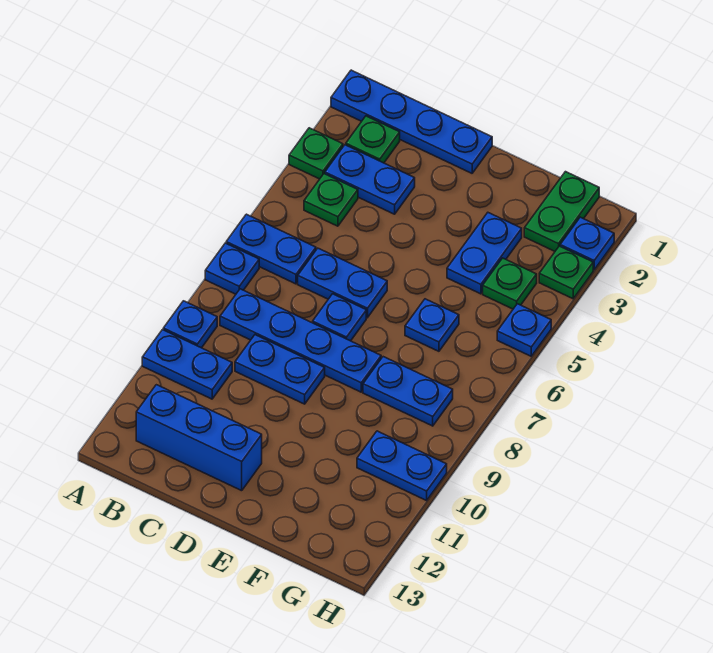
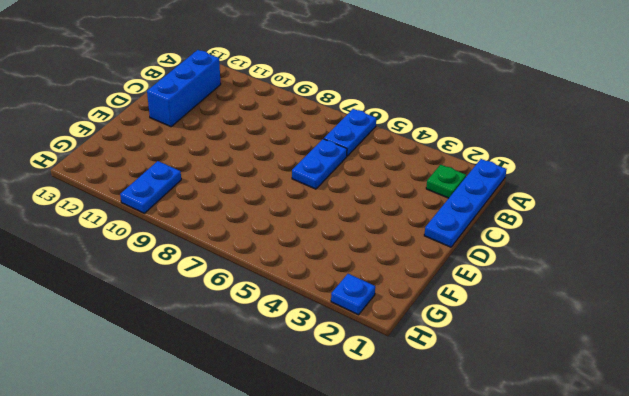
none -> green 1x1 plate [289,128,343,179]
none -> blue 1x1 plate [205,243,259,294]
none -> blue 1x1 plate [163,301,217,348]

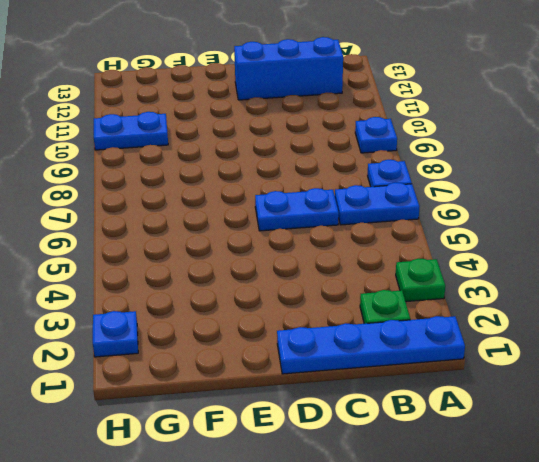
none -> blue 1x2 plate [142,330,232,399]
none -> blue 1x2 plate [325,145,415,214]
none -> green 1x1 plate [304,174,358,226]

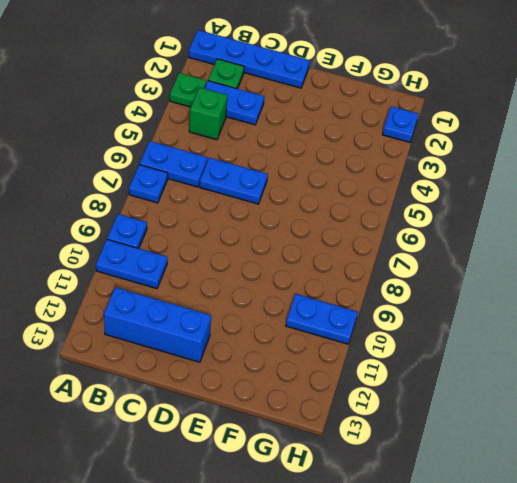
green 1x1 brick [189,87,228,140] -> green 1x1 plate [304,174,358,226]
none -> blue 1x4 plate [220,289,381,392]
none -> blue 1x2 plate [235,335,325,404]
none -> blue 1x1 plate [313,294,366,341]

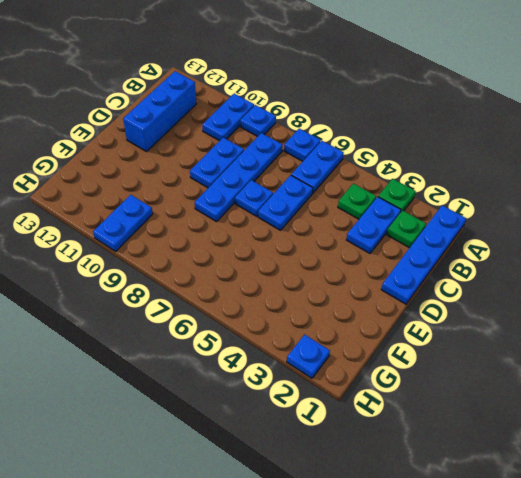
none -> blue 1x2 plate [447,213,522,294]
none -> blue 1x1 plate [405,299,459,351]
none -> blue 1x2 plate [363,357,453,426]

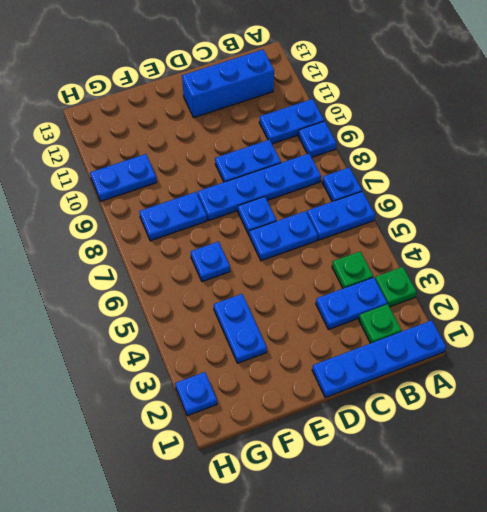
none -> green 1x2 plate [524,172,599,251]
none -> green 1x1 plate [483,258,537,309]
none -> green 1x1 plate [539,246,593,299]

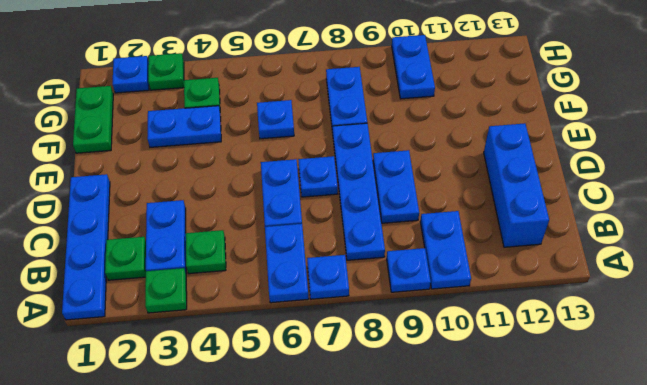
green 1x2 plate [73,86,113,153] -> green 1x2 plate turned to [524,172,599,251]
none -> blue 1x1 plate [497,304,551,356]

